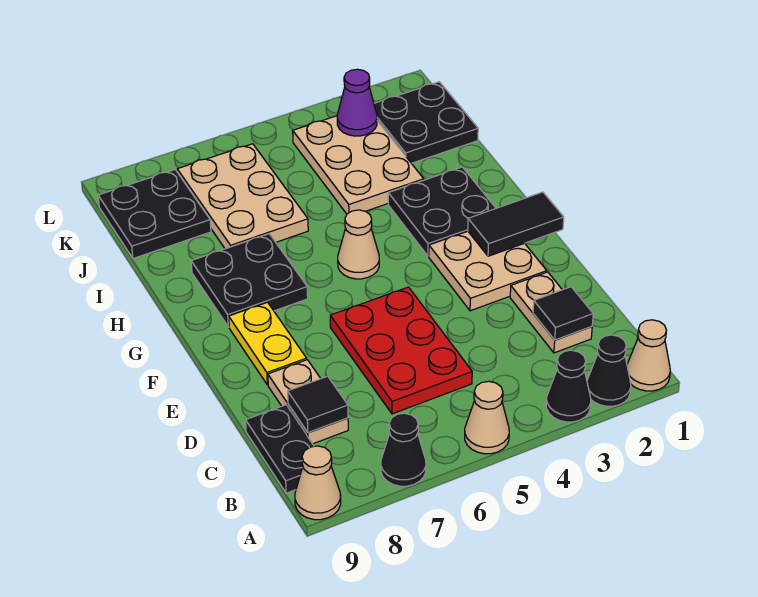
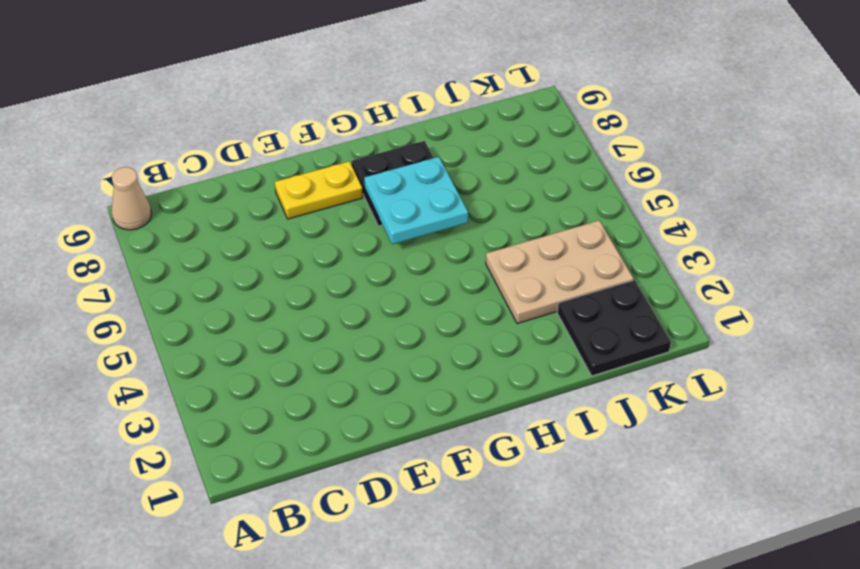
cyan 2x2 plate [364,157,468,244] -> none
none -> tan 1x1 cone [627,320,670,391]
none -> black 1x1 cone [587,335,631,406]
none -> black 1x1 cone [546,350,591,422]

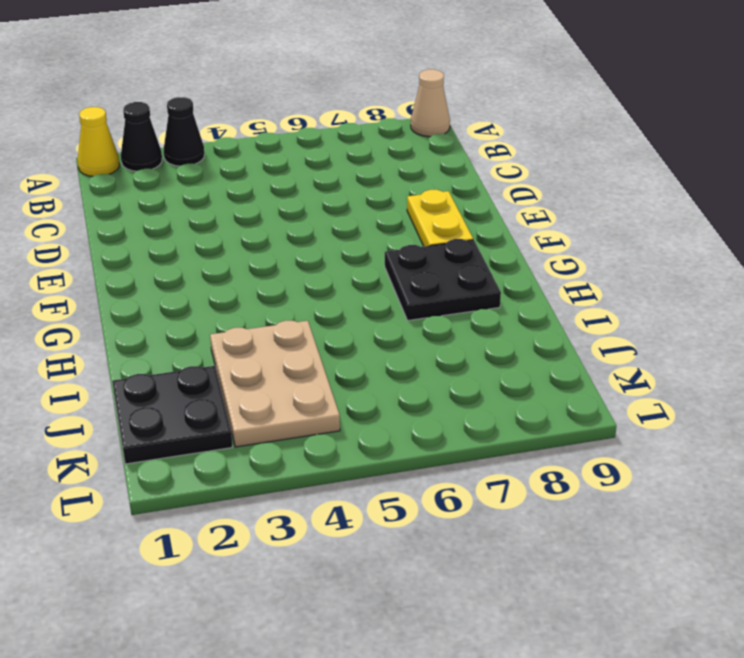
yellow 1x1 cone [78,107,119,176] -> tan 1x1 cone [627,320,670,391]
none -> tan 1x1 cone [465,381,509,454]
none -> black 1x1 cone [381,413,426,486]
none -> black 1x2 plate [246,405,314,493]

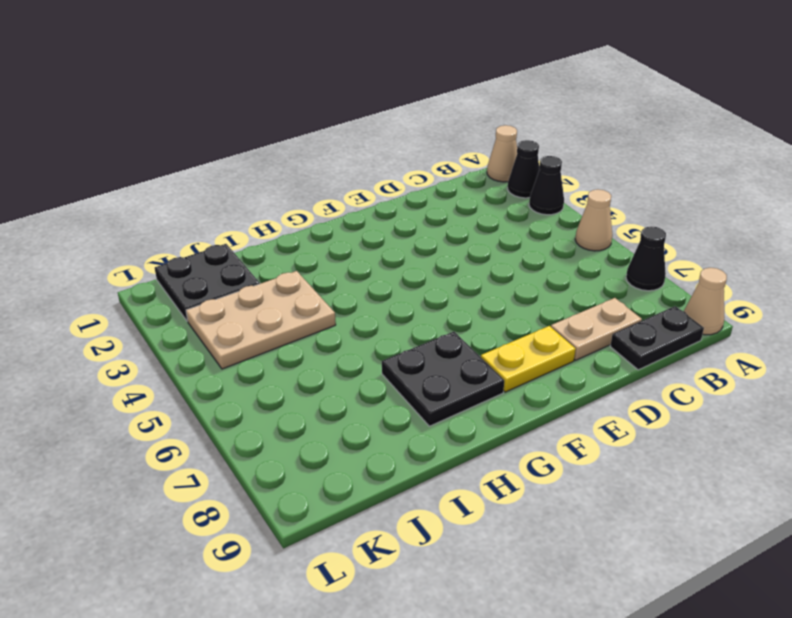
none -> tan 1x2 plate [510,272,592,353]
none -> red 2x3 plate [330,287,472,414]
none -> tan 2x2 plate [429,231,547,311]

